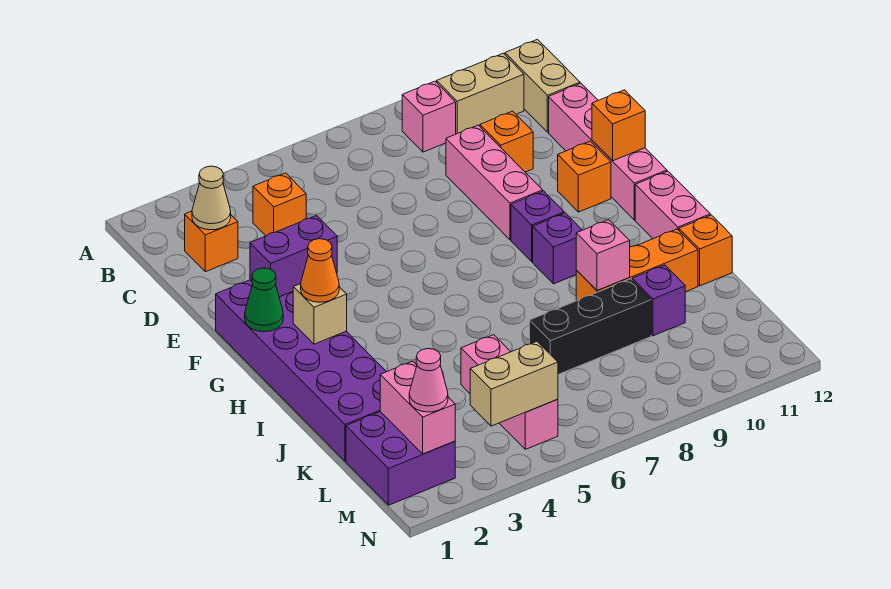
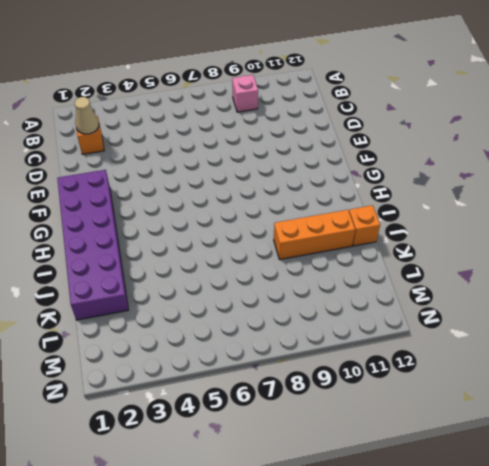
none -> tan 1x2 brick [437,53,524,134]
none -> tan 1x2 brick [505,39,580,132]
none -> orange 1x1 brick [253,173,306,236]

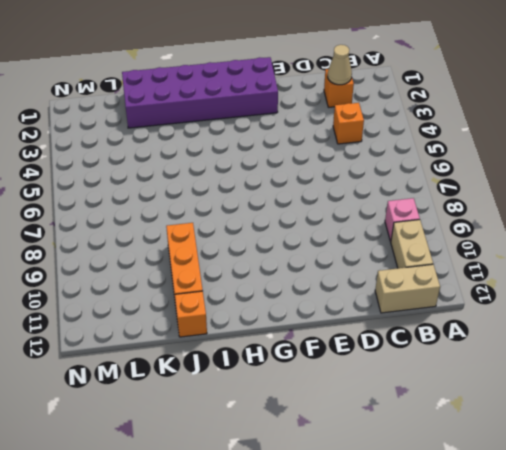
none -> pink 1x3 brick [446,125,543,240]
none -> orange 1x1 brick [480,111,533,172]
none -> pink 1x4 brick [549,83,667,220]

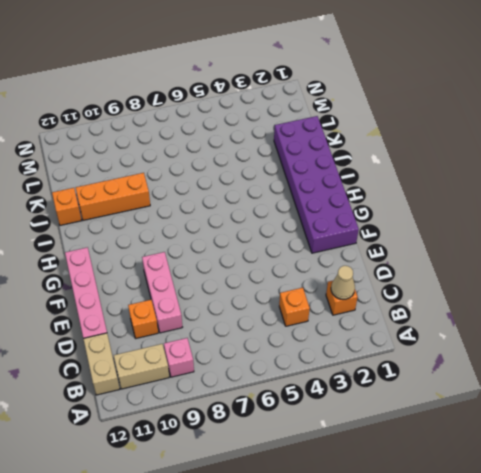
none -> orange 1x1 brick [558,141,611,212]
none -> purple 1x1 brick [511,191,564,262]
none -> purple 1x1 brick [533,213,582,284]

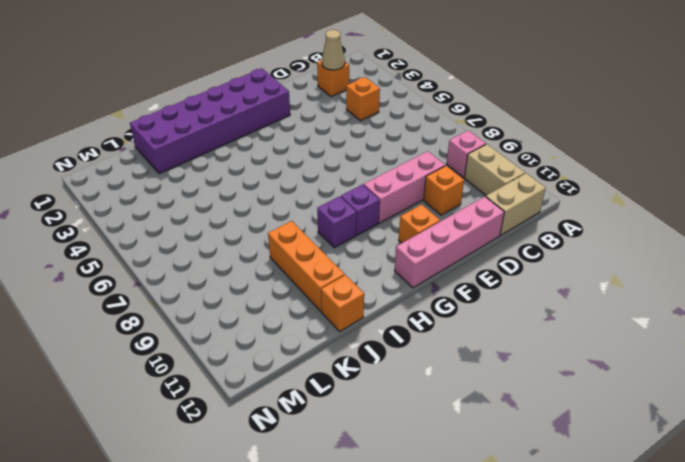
none -> pink 1x2 brick [635,171,710,239]
none -> pink 1x3 brick [461,335,558,449]
none -> black 1x3 brick [530,279,651,374]

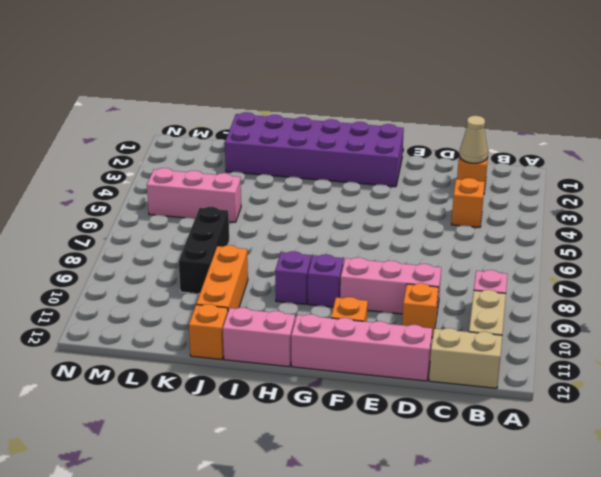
none -> purple 1x1 brick [632,265,685,336]
none -> purple 2x2 brick [346,412,455,505]
none -> purple 1x2 brick [250,216,337,297]

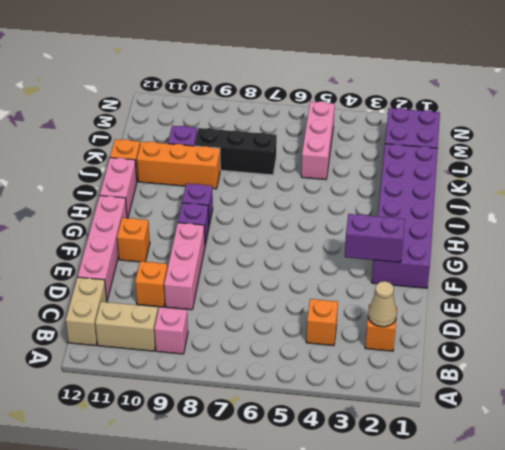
none -> orange 1x1 brick [592,90,645,161]
none -> green 1x1 cone [245,268,283,332]
none -> tan 1x1 brick [293,284,347,344]

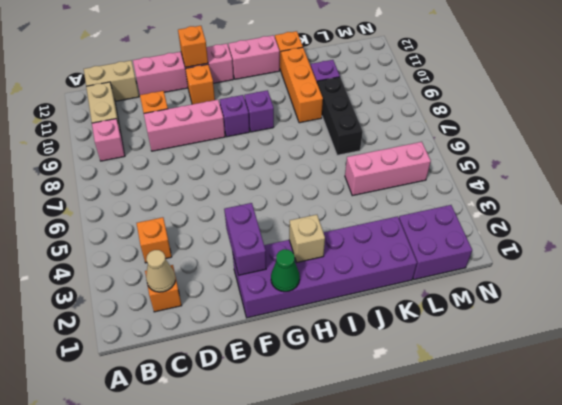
none -> pink 1x1 brick [576,220,630,291]
none -> pink 1x2 brick [380,361,455,454]
none -> tan 1x2 brick [470,342,558,426]

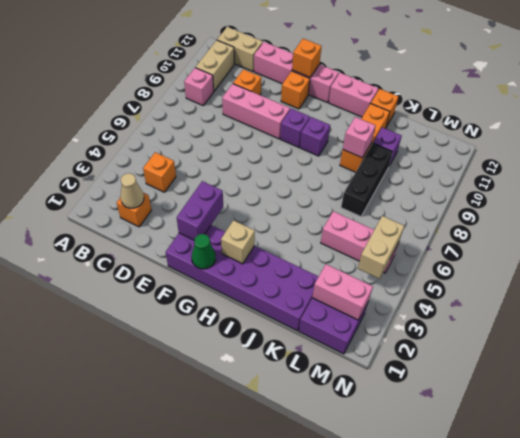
none -> orange 1x1 cone [301,239,339,302]
none -> pink 1x1 cone [409,349,448,412]

